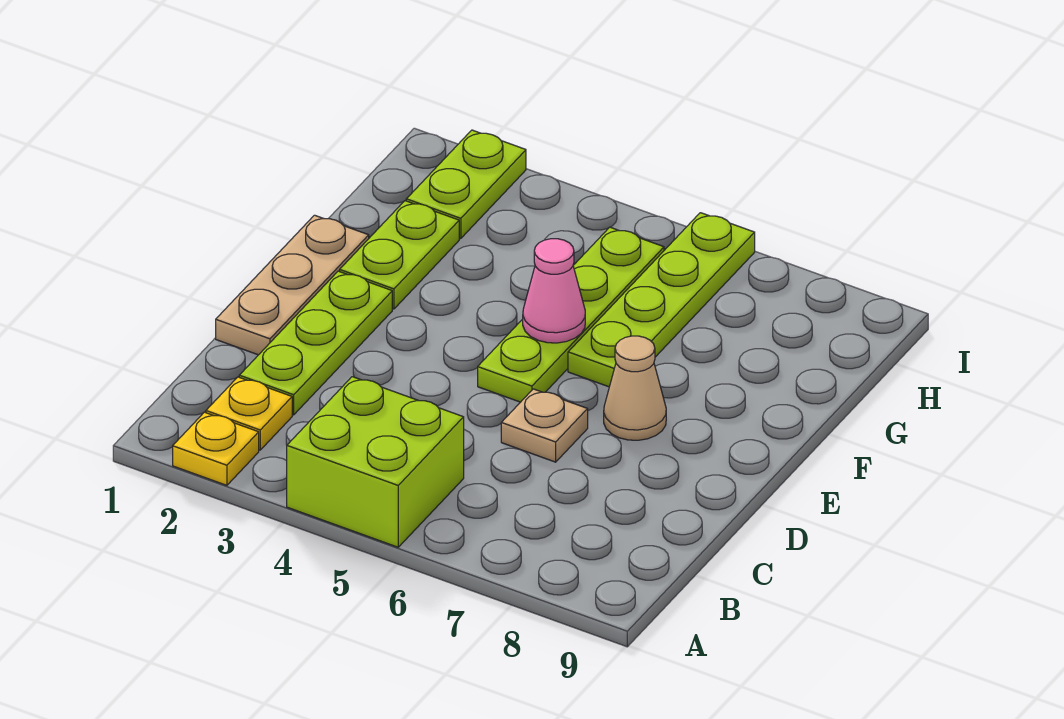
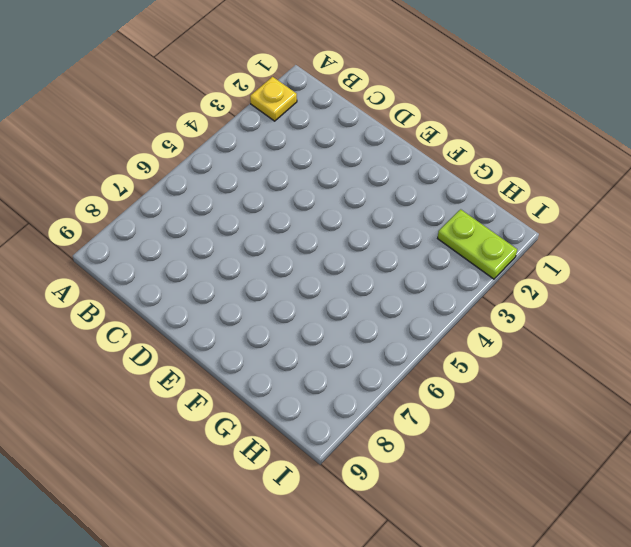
none -> lime 2x2 brick [287,377,464,547]
none -> yellow 1x1 plate [206,377,292,450]
none -> lime 1x3 plate [239,271,392,415]

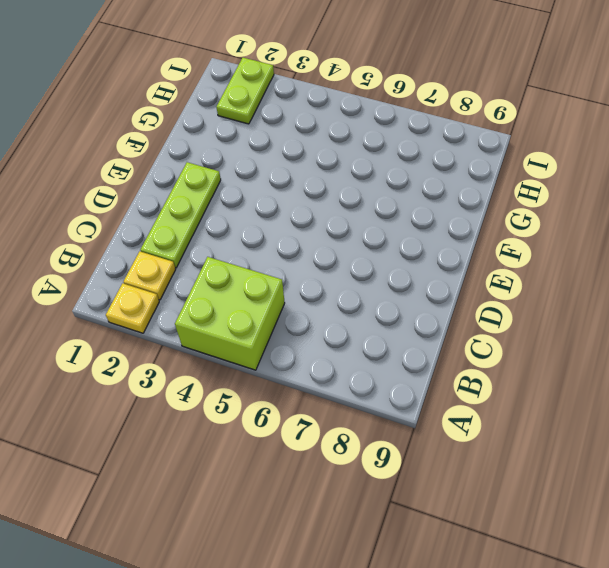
none -> tan 1x3 plate [216,215,369,355]
none -> tan 1x1 plate [501,389,588,462]
none -> lime 1x4 plate [478,227,664,402]

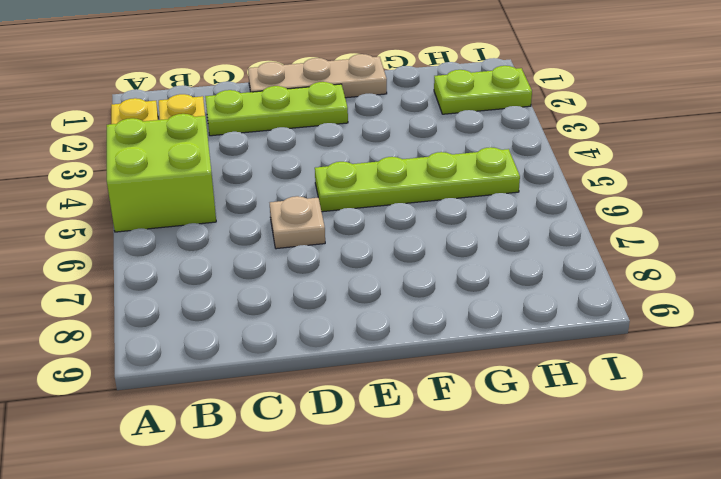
none -> tan 1x1 cone [604,336,666,440]
none -> lime 1x2 plate [340,201,459,309]
none -> lime 1x4 plate [568,213,755,387]

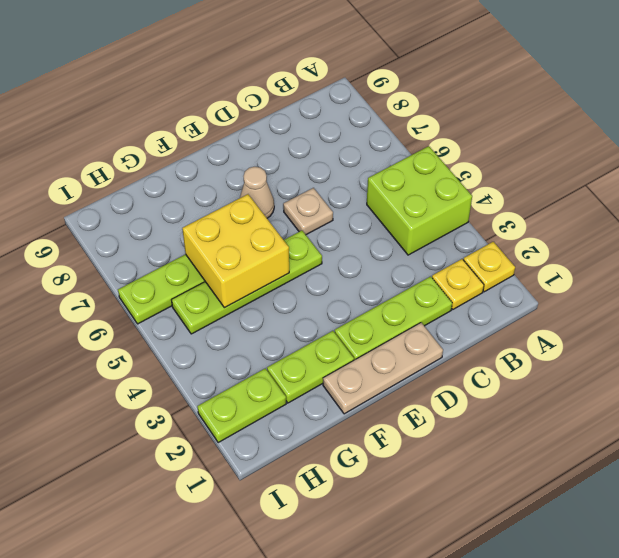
yellow 2x2 brick [182,194,289,308] -> pink 1x1 cone [523,239,585,343]

